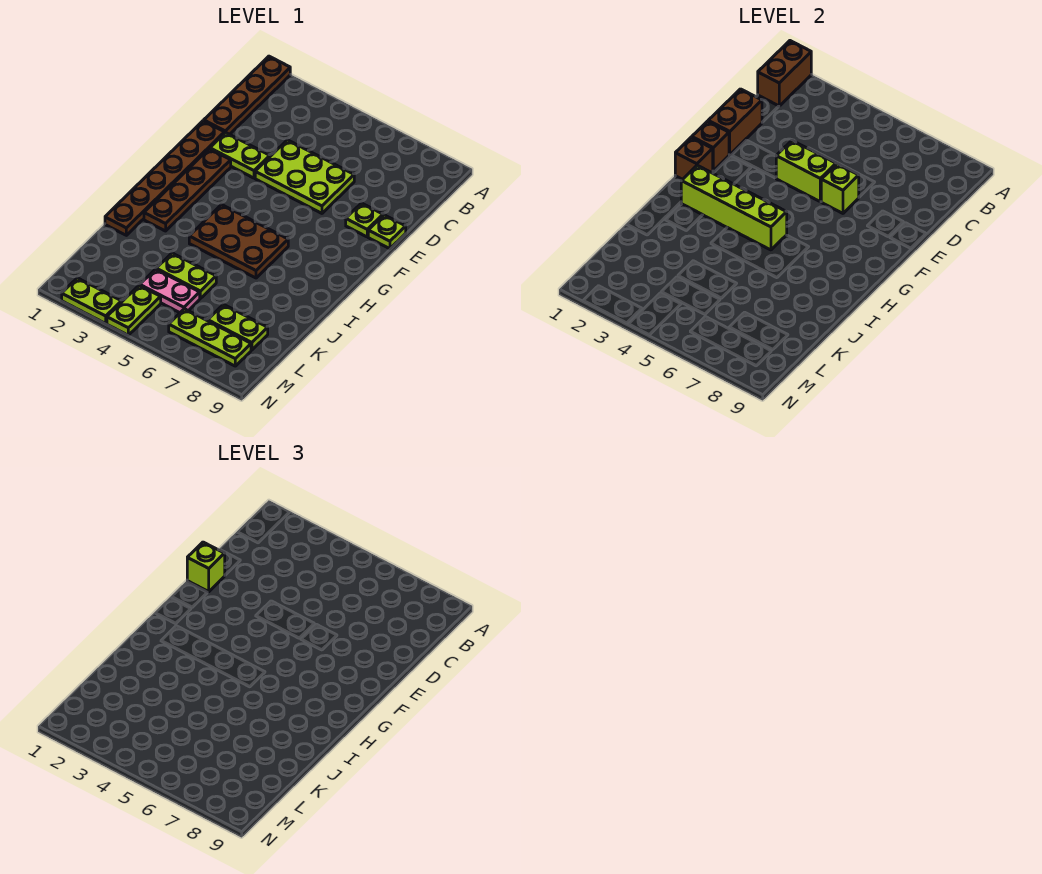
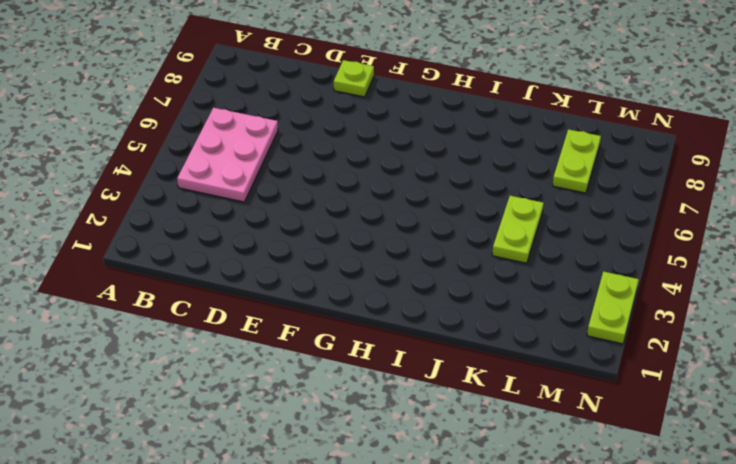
pink 2x3 plate [177,108,278,202] -> none
none -> brown 1x4 plate [204,56,290,134]
none -> lime 2x3 plate [255,140,354,213]
none -> brown 1x6 plate [105,121,225,235]

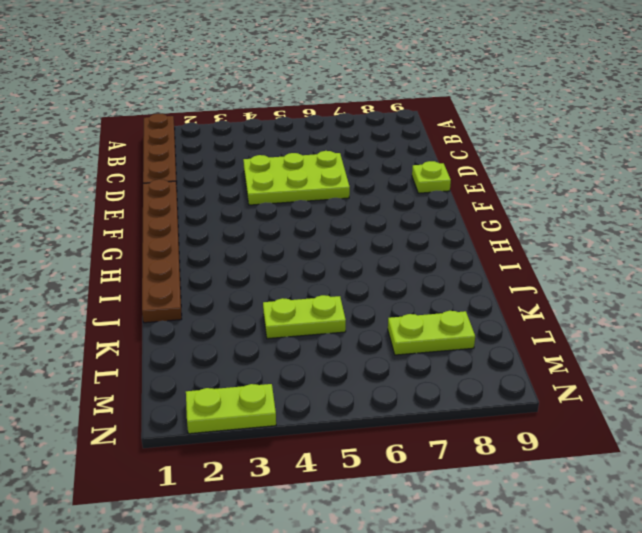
none -> lime 1x2 plate [210,133,270,178]
none -> lime 1x1 plate [346,203,383,237]
none -> brown 1x4 plate [144,149,231,231]

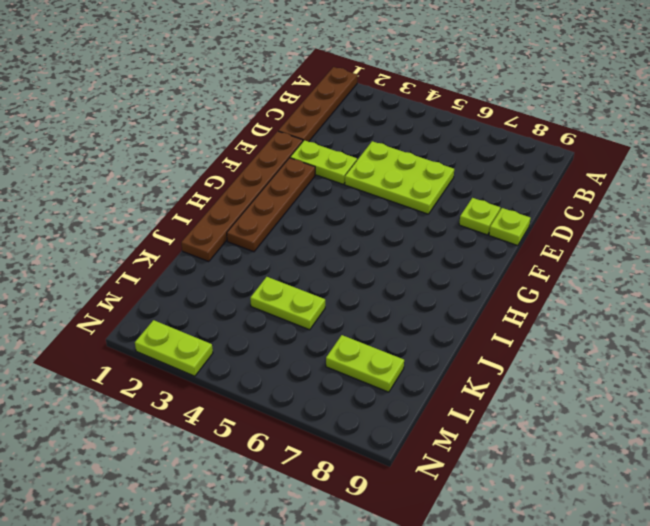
none -> brown 2x3 plate [189,205,288,278]
none -> pink 1x2 plate [140,269,200,313]
none -> lime 1x2 plate [107,285,161,335]

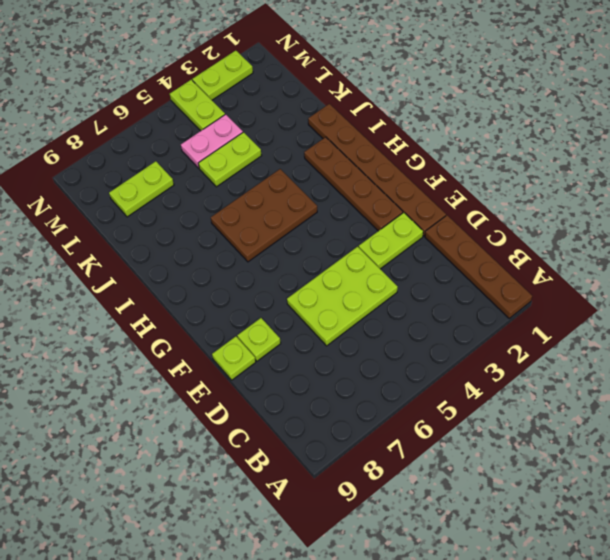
none -> lime 1x3 plate [169,309,251,366]
none -> brown 1x2 brick [758,41,811,106]
none -> brown 1x2 brick [708,89,762,155]

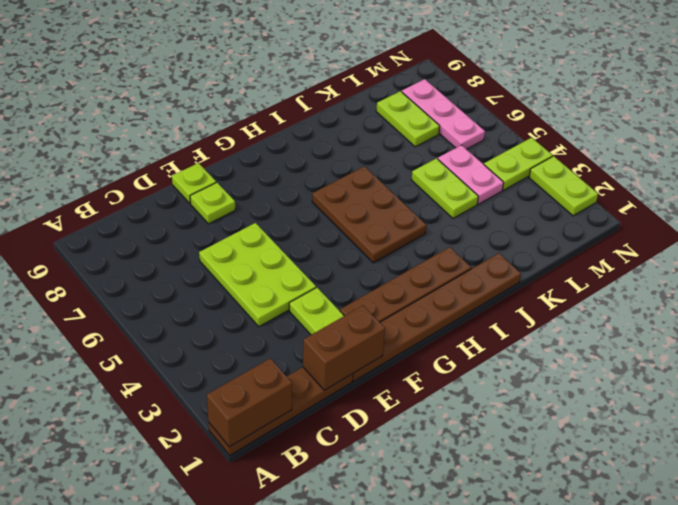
pink 1x3 plate [402,79,485,149] -> lime 1x3 plate [169,309,251,366]
none -> lime 1x2 brick [776,141,836,202]
none -> lime 1x1 brick [821,164,859,213]
none -> brown 1x1 brick [692,121,729,171]

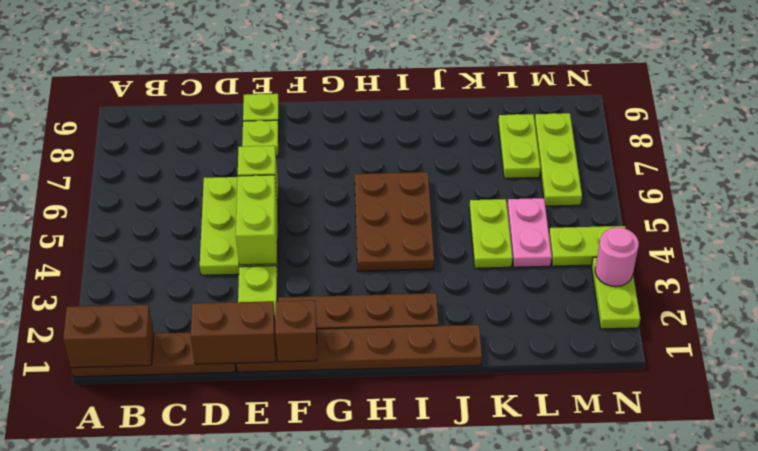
pink 1x1 round brick [595,227,639,287] -> none
none -> brown 1x1 brick [675,137,713,180]
none -> lime 1x4 brick [681,165,787,250]
none -> lime 1x1 brick [187,542,225,592]

